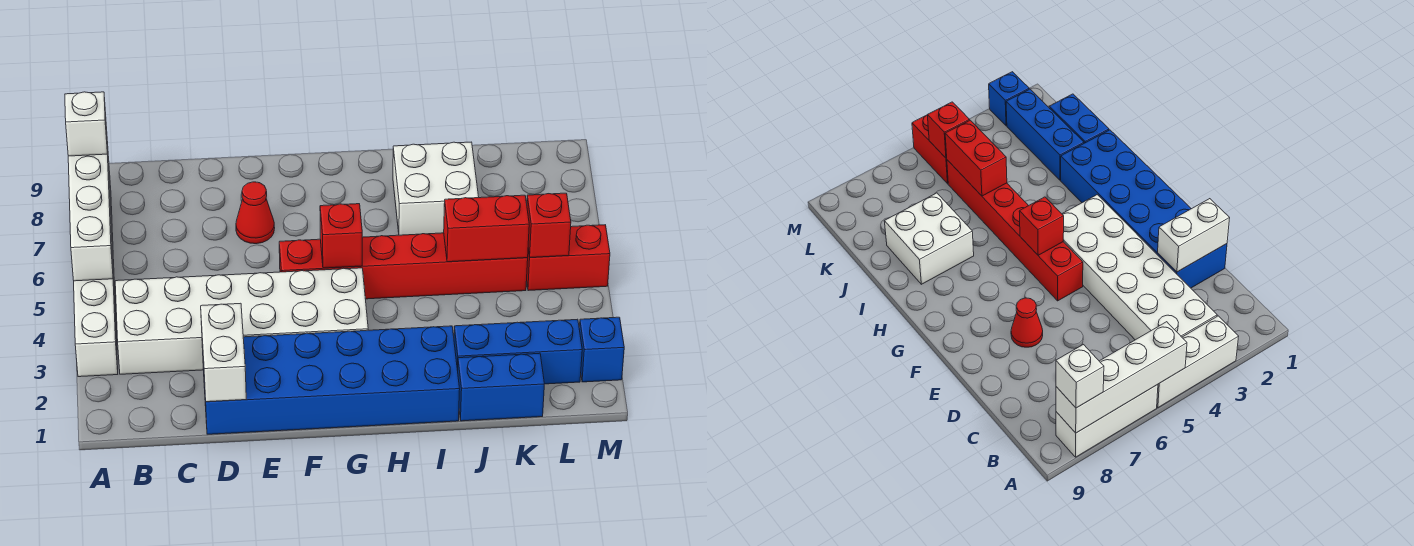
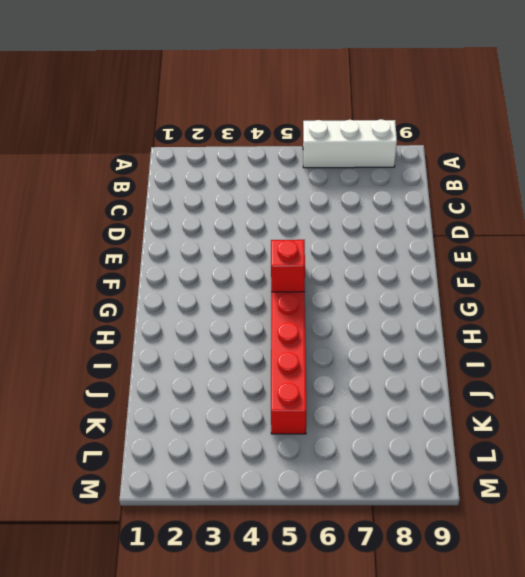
none -> white 1x3 brick [74,256,118,377]
none -> white 2x6 brick [115,268,368,374]
none -> blue 2x6 brick [202,326,460,434]

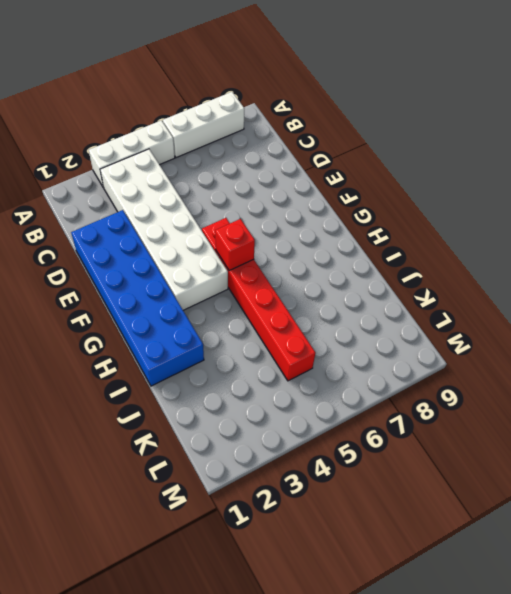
none -> red 1x1 cone [236,182,275,244]
none -> white 2x2 brick [393,142,479,235]
none -> blue 1x2 brick [457,353,544,421]

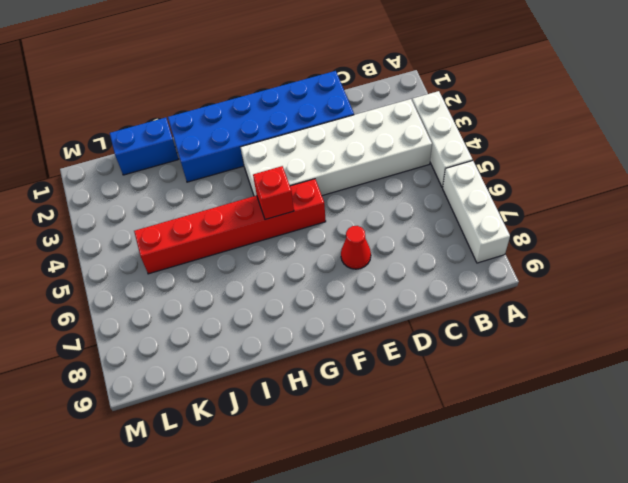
none -> white 2x2 brick [393,142,479,235]
none -> blue 1x3 brick [454,319,582,384]
none -> red 1x2 brick [527,225,610,291]

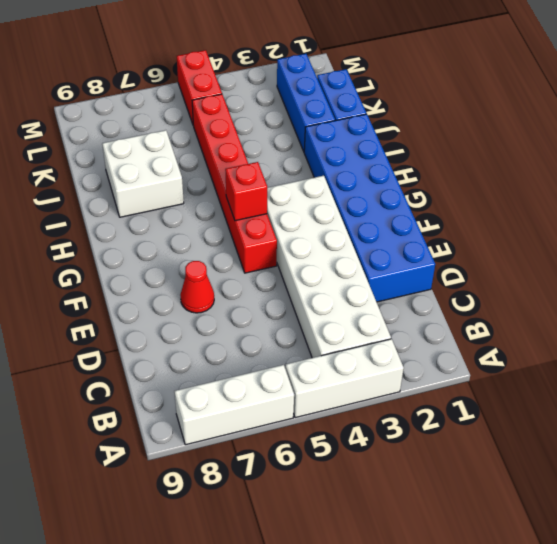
none -> blue 1x1 brick [579,317,624,382]
none -> white 1x4 brick [68,141,113,281]
none -> white 1x2 brick [201,303,246,402]

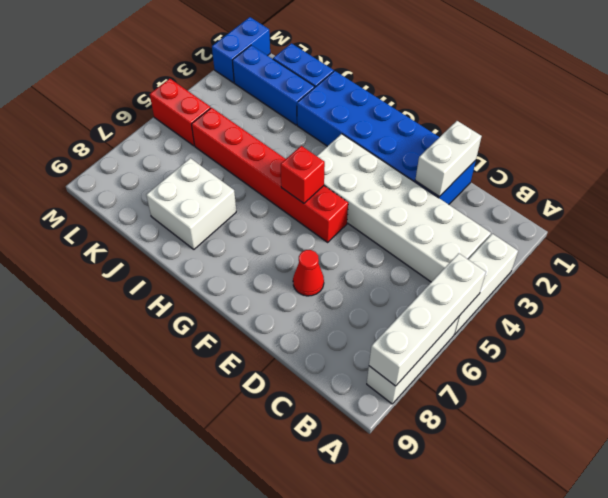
blue 1x2 brick [212,17,270,83] -> blue 1x1 brick [579,317,624,382]
none -> red 1x2 brick [444,195,529,262]
none -> red 1x1 brick [527,193,571,257]
none -> white 1x1 brick [65,92,107,156]

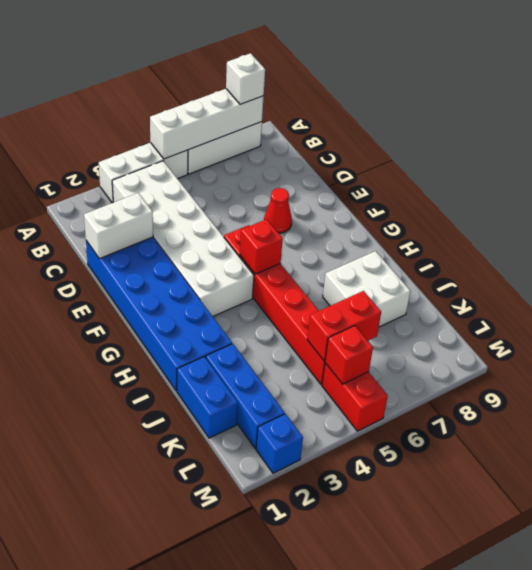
red 1x2 brick [307,291,381,361] -> red 1x2 brick turned to [444,195,529,262]

